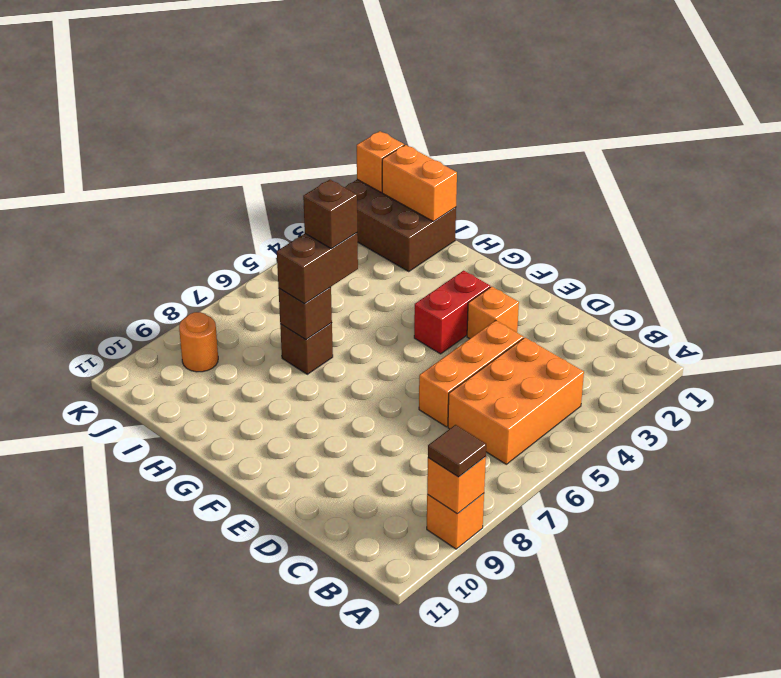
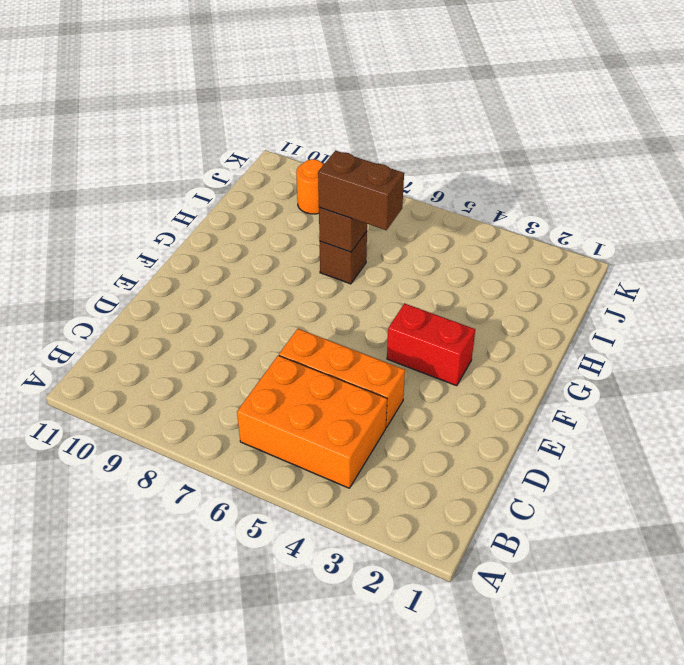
none -> orange 1x1 brick [427,493,484,549]
none -> orange 1x1 brick [467,286,519,339]
none -> brown 2x3 brick [345,180,456,271]

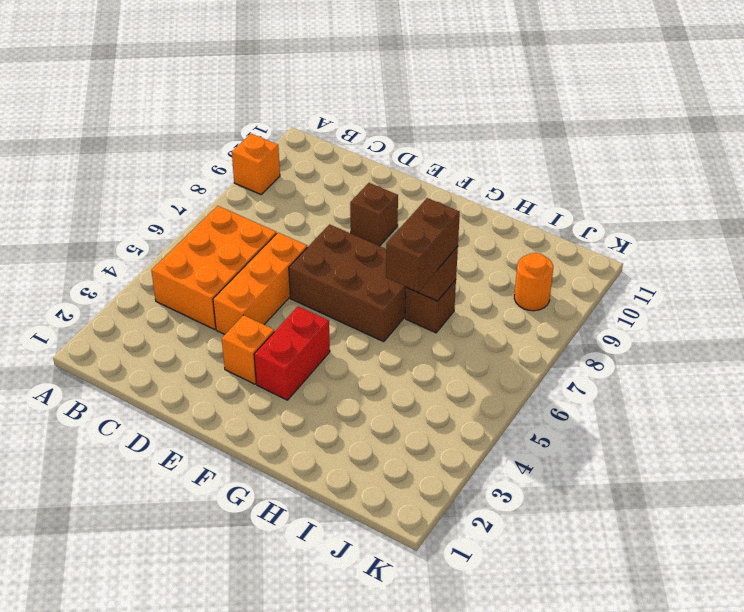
brown 2x3 brick [289,225,406,342] -> brown 2x3 brick moved to [345,180,456,271]
brown 1x1 brick [350,183,398,246] -> brown 1x1 brick moved to [303,180,357,249]
none -> orange 1x1 brick [427,456,486,514]
none -> orange 1x2 brick [382,145,457,222]
none -> orange 1x1 brick [357,131,404,192]

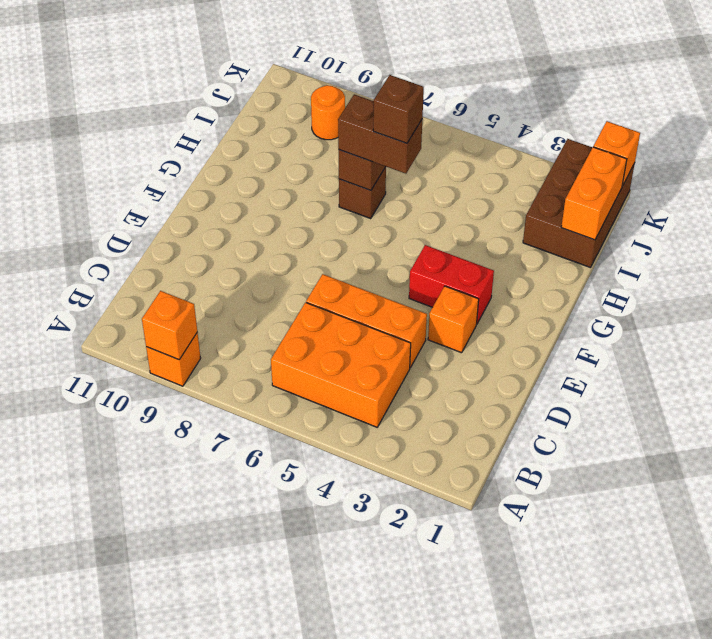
none -> brown 1x1 tile [428,425,486,477]

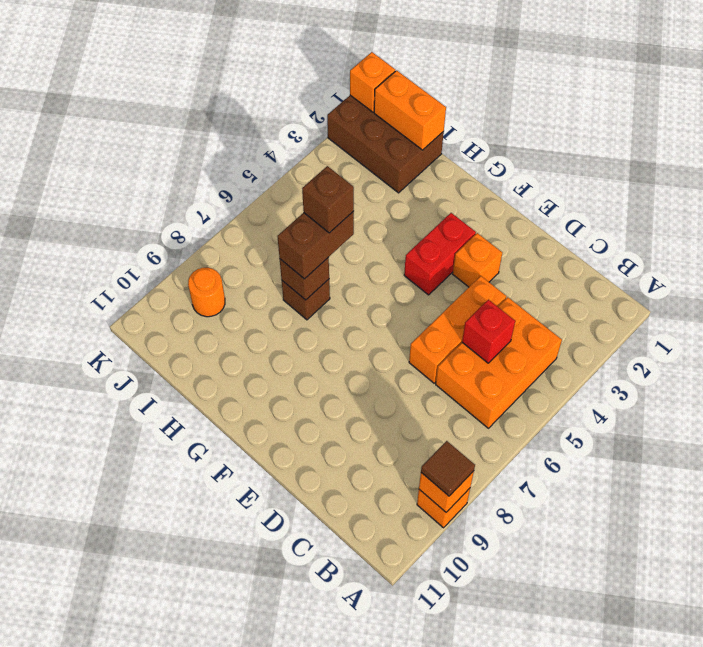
red 1x1 brick [462,300,515,363] -> none

